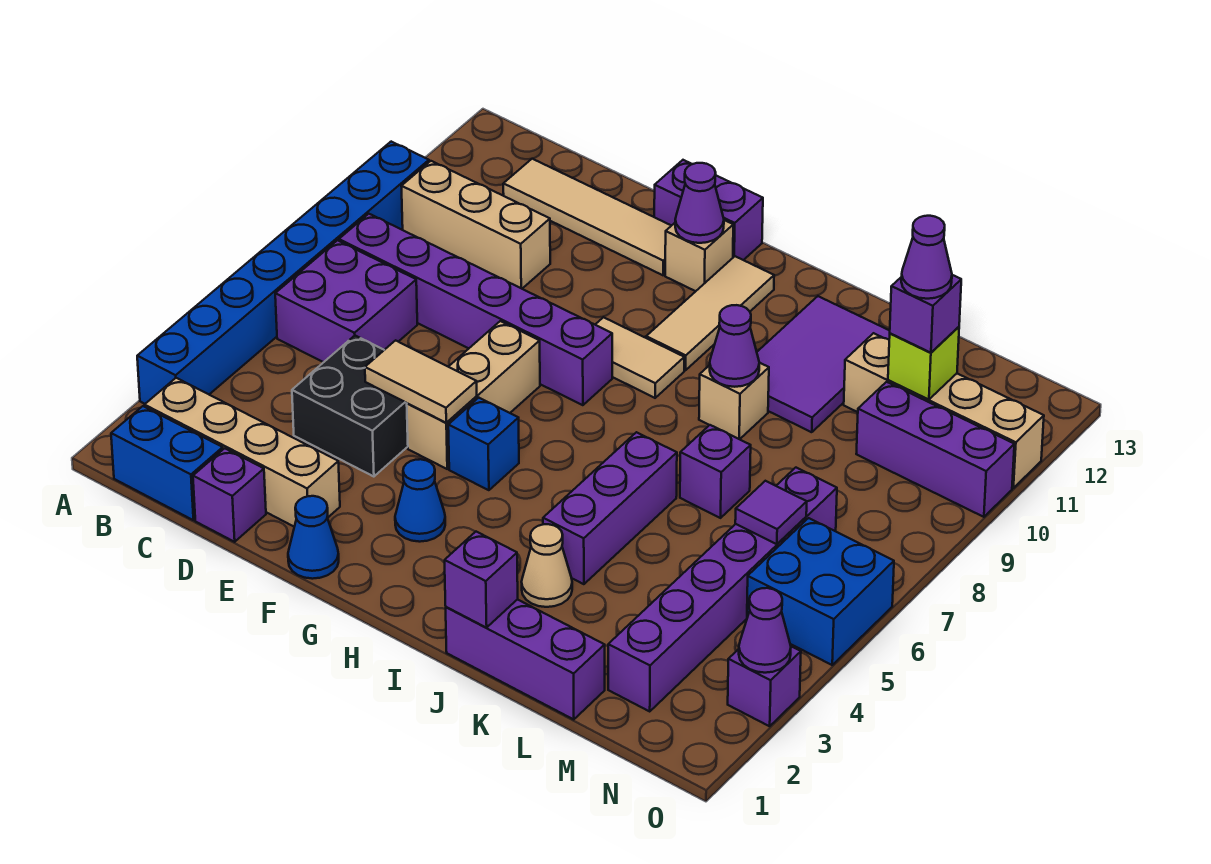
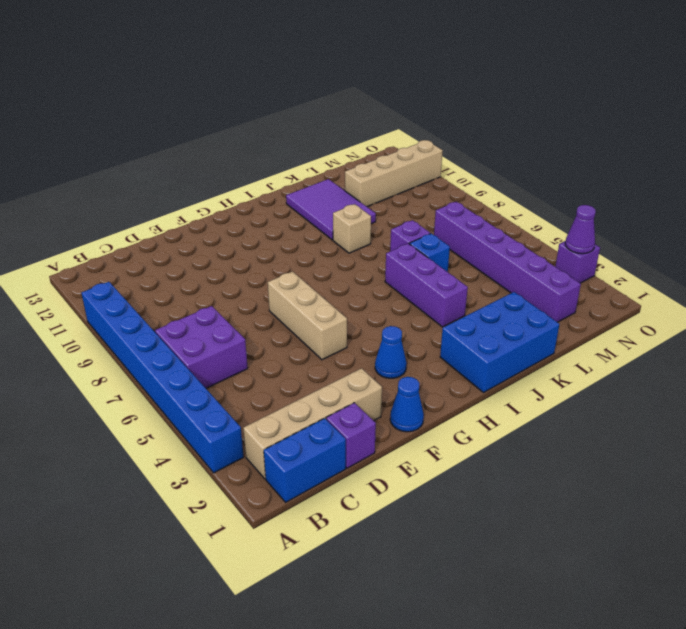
blue 2x3 brick [440,292,559,393] -> purple 1x3 brick [446,599,605,720]
blue 1x1 brick [410,234,450,272] -> blue 1x1 brick moved to [448,398,519,490]
none -> purple 1x6 brick [339,214,612,405]
none -> tan 1x3 brick [401,161,550,289]
none -> tan 1x4 tile [503,159,671,275]
none -> black 2x2 brick [292,336,408,477]

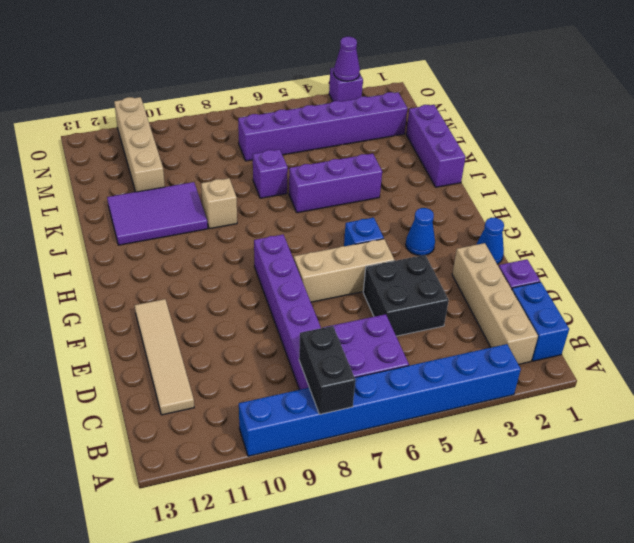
black 1x2 brick [299,326,355,414] -> none
none -> tan 1x3 brick [401,161,550,289]
none -> purple 1x2 brick [654,160,763,260]
none -> tan 1x2 tile [595,317,684,398]
none -> tan 1x1 brick [665,220,733,291]

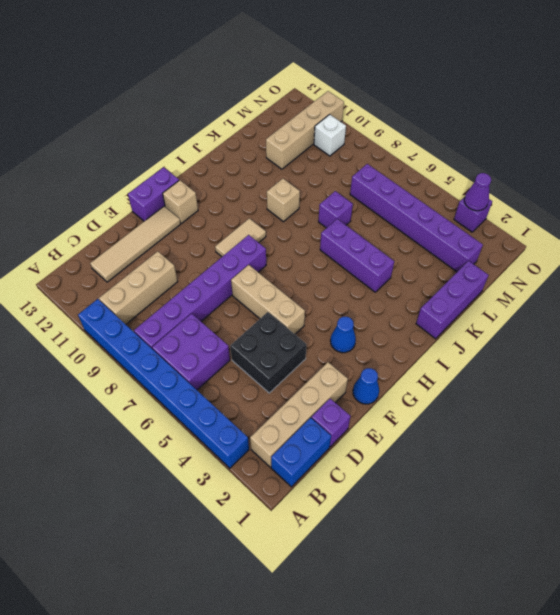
white 1x1 brick [314,114,346,156] -> purple 1x3 brick [856,382,1014,517]
none -> blue 1x1 brick [448,398,519,490]
none -> tan 1x3 tile [646,256,774,370]
none -> tan 1x1 cone [522,524,572,607]
none -> purple 2x3 tile [757,296,890,432]

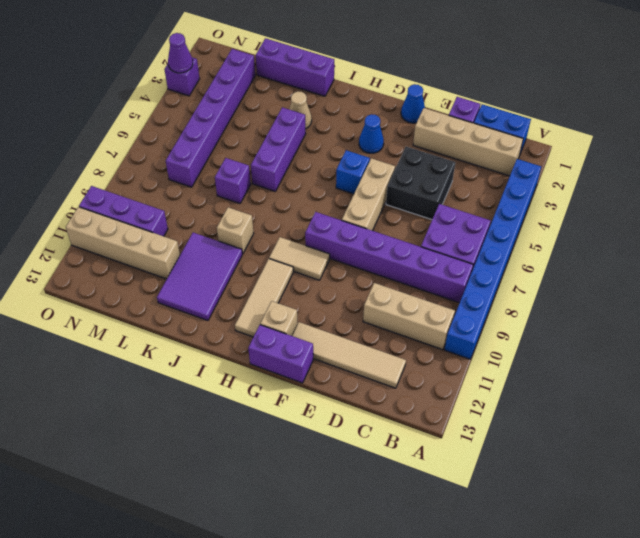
none -> blue 2x2 brick [747,518,894,665]
none -> tan 1x2 tile [365,340,477,423]
none -> purple 1x1 cone [675,163,724,243]
none -> purple 1x1 brick [445,532,518,628]

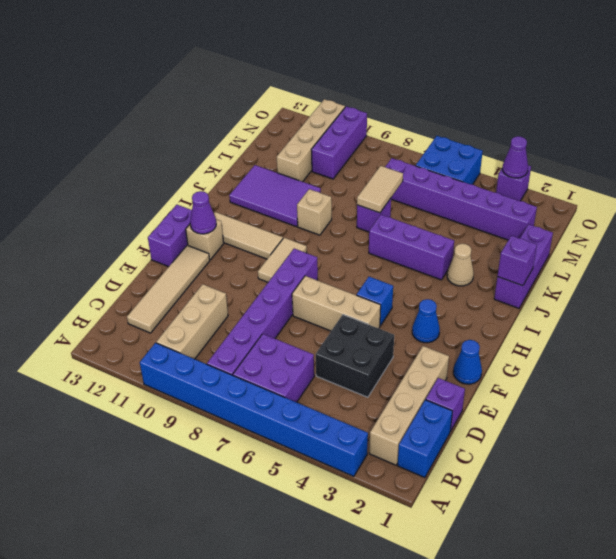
tan 1x2 tile [357,166,403,213] -> tan 1x2 tile moved to [365,340,477,423]
none -> purple 1x1 cone [710,305,759,387]
none -> purple 1x1 tile [735,481,807,544]
none -> lime 1x1 brick [888,327,959,400]
none -> purple 1x1 brick [890,275,961,353]

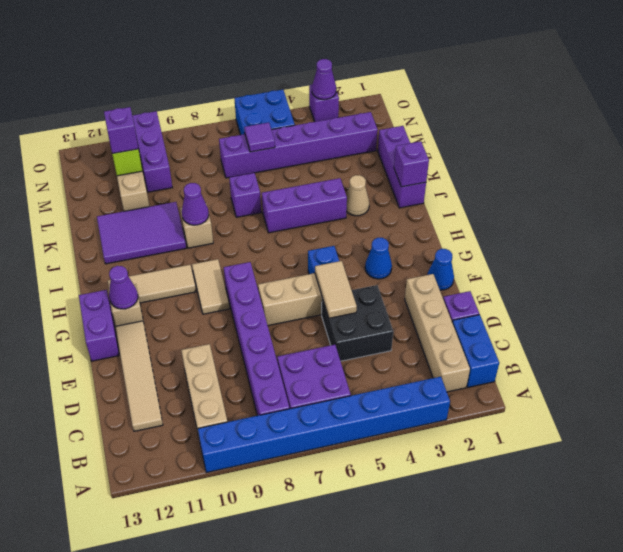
none -> purple 1x1 cone [901,216,952,299]

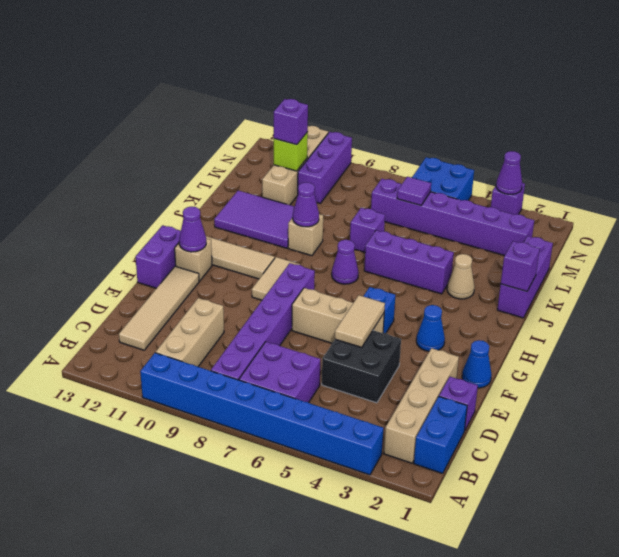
purple 1x1 cone [332,240,359,284] -> purple 1x1 cone moved to [901,216,952,299]

